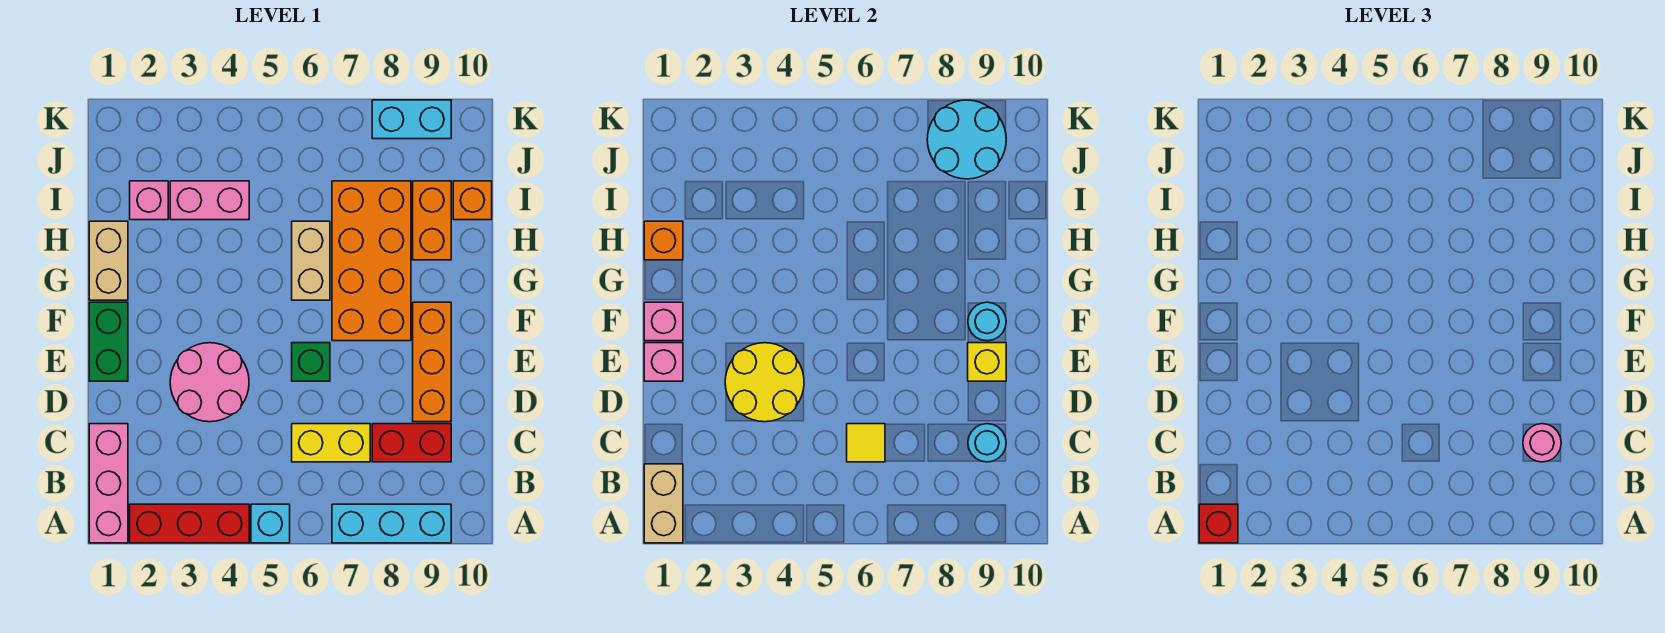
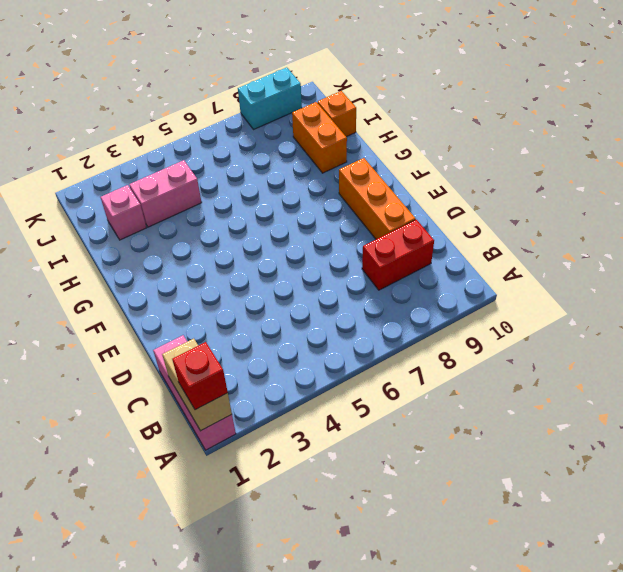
none -> red 1x3 brick [130,504,249,543]
none -> cyan 1x1 brick [251,504,290,543]
none -> cyan 1x3 brick [332,504,451,543]
none -> yellow 1x2 brick [292,424,370,462]

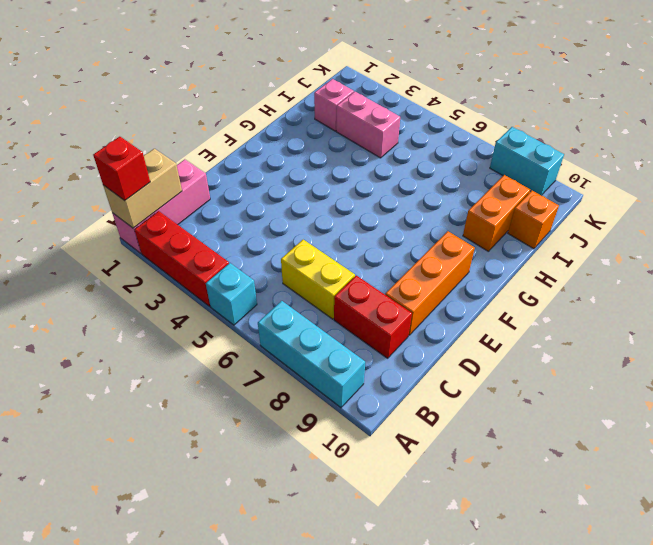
none -> pink 2x2 round brick [170,343,249,422]
none -> green 1x2 brick [89,302,128,381]
none -> green 1x1 brick [292,343,330,381]
none -> orange 2x4 brick [332,181,411,341]

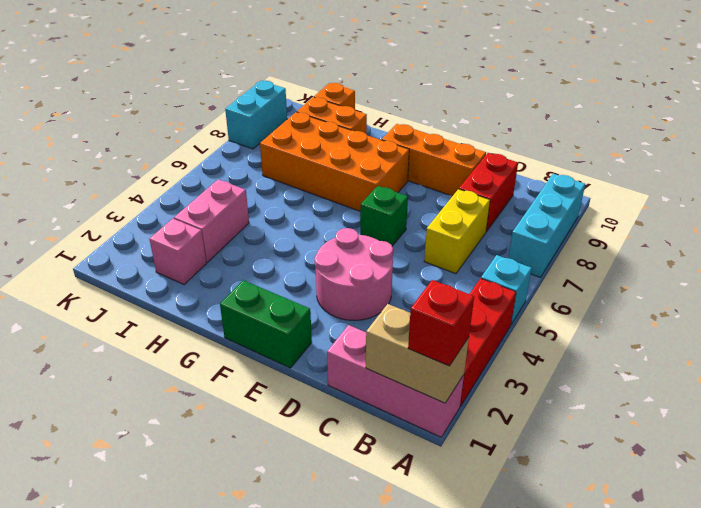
none -> tan 1x2 brick [89,221,128,300]
none -> tan 1x2 brick [292,221,330,300]
none -> yellow 1x1 tile [847,424,885,462]
none -> cyan 1x1 round brick [968,424,1006,462]

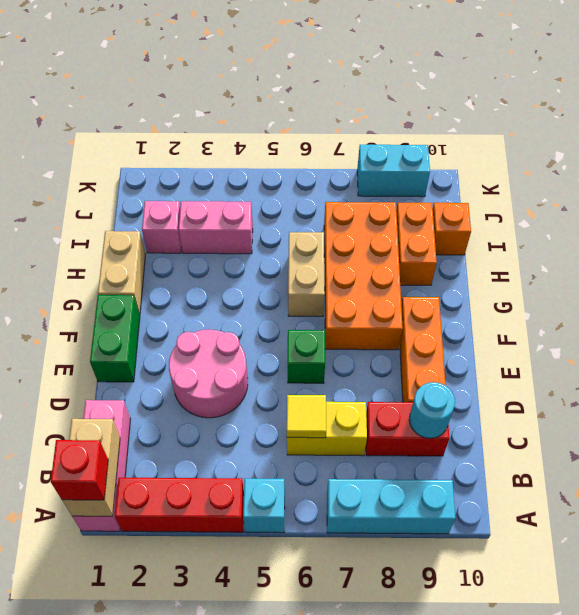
none -> yellow 2x2 round brick [725,343,804,422]
none -> pink 1x1 brick [644,343,683,381]
none -> yellow 1x1 brick [968,343,1006,381]
none -> pink 1x1 brick [644,302,683,341]

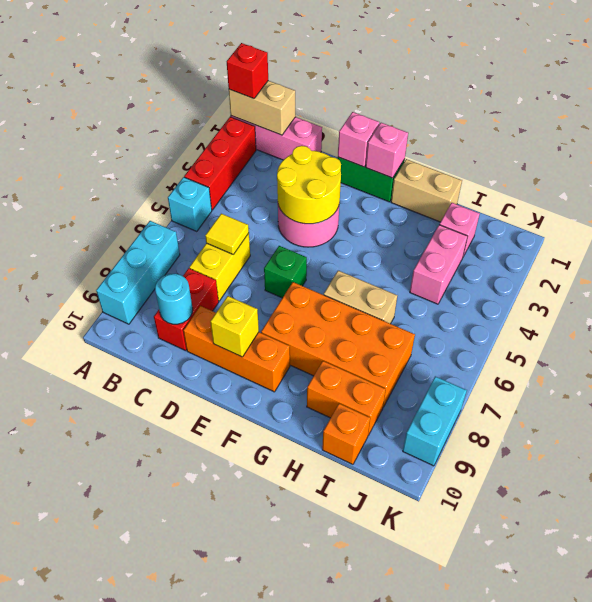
none -> cyan 1x1 round brick [968,302,1006,341]
none -> orange 1x1 brick [644,221,683,260]
none -> cyan 2x2 round brick [927,100,1006,179]
none -> pink 1x1 round brick [1523,424,1561,462]

